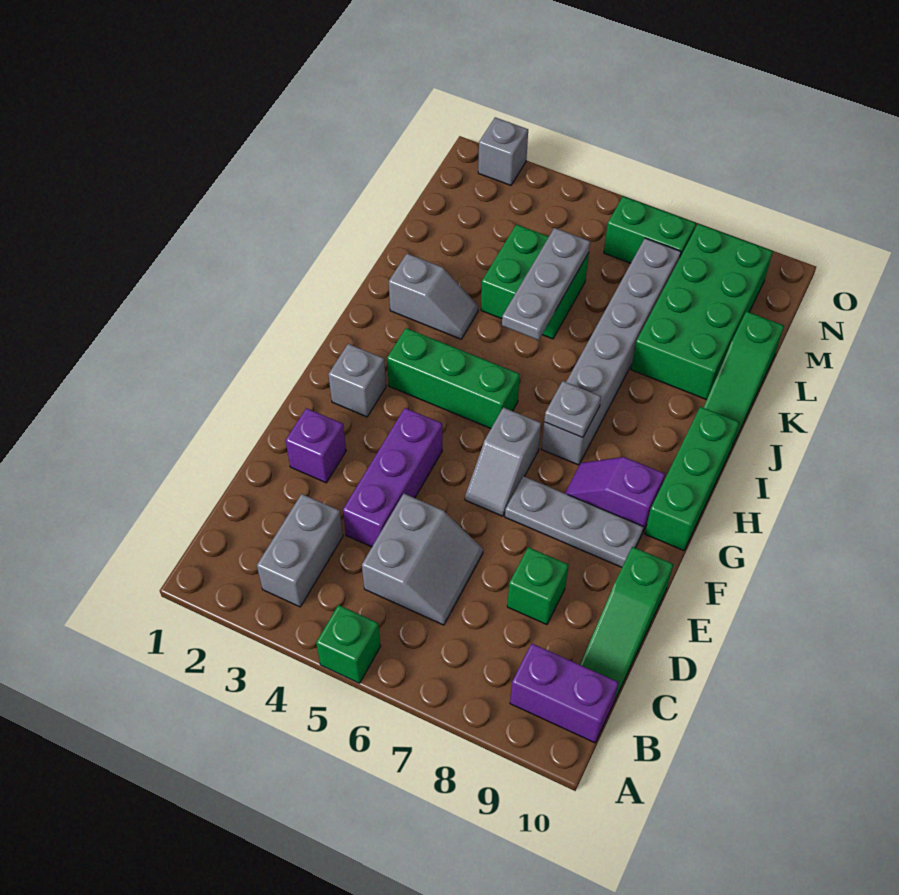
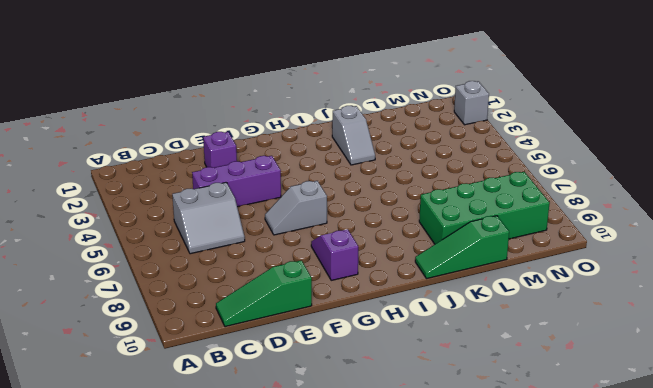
none -> green 1x1 brick [316,605,381,683]
none -> grey 1x2 brick [257,494,343,607]
none -> purple 1x2 brick [510,644,619,743]

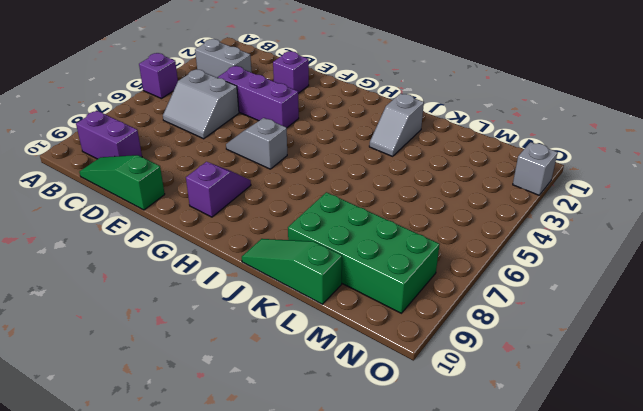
purple 1x1 brick [139,53,178,99] -> green 1x1 brick [316,605,381,683]
purple 1x2 brick [76,111,142,159] -> purple 1x2 brick turned to [510,644,619,743]
none -> green 1x1 brick [507,547,568,625]
none -> grey 1x3 plate [505,476,644,567]
none -> grey 1x1 brick [328,344,386,417]

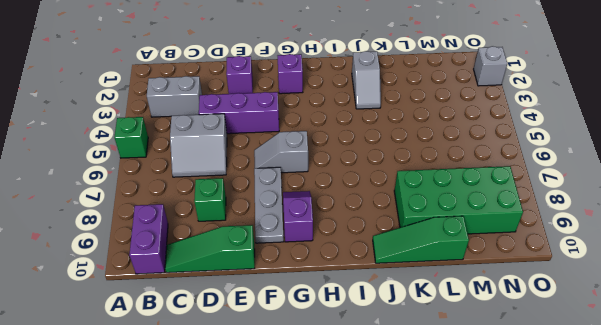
purple 1x1 brick [278,54,303,94] -> grey 1x1 brick [328,344,386,417]
none -> green 1x3 brick [645,407,739,551]
none -> green 1x3 brick [387,328,520,428]
none -> grey 1x6 brick [542,238,681,465]

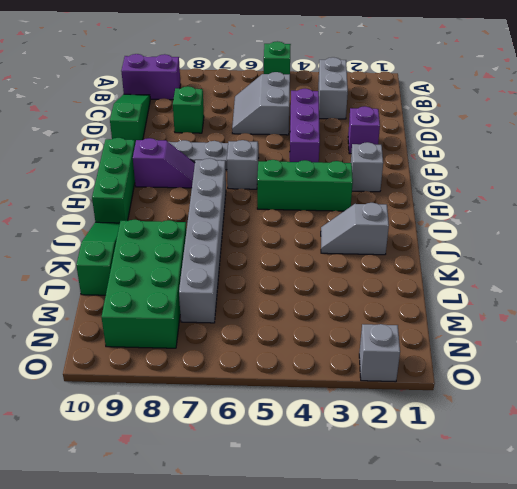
none -> green 2x2 brick [481,224,589,339]
none -> green 1x2 brick [604,196,696,263]
none -> grey 1x1 plate [544,381,601,438]

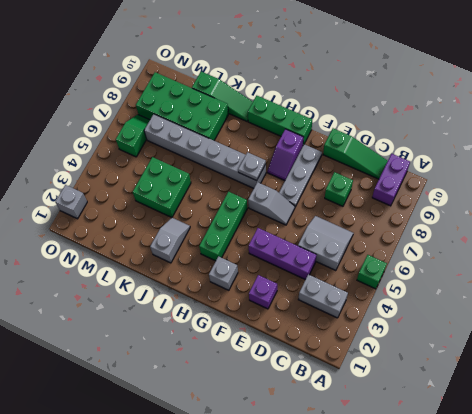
green 1x2 slope [116,115,150,157] -> green 1x2 brick [604,196,696,263]
none -> grey 1x3 plate [502,228,590,340]

